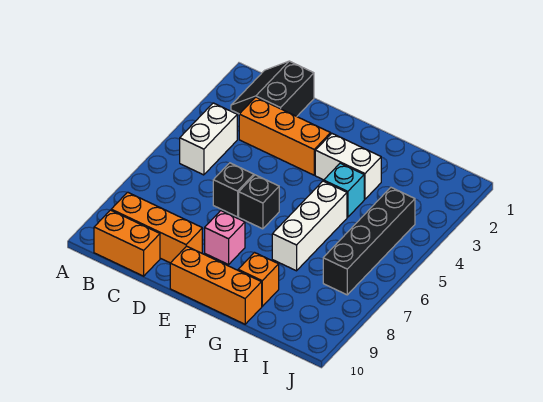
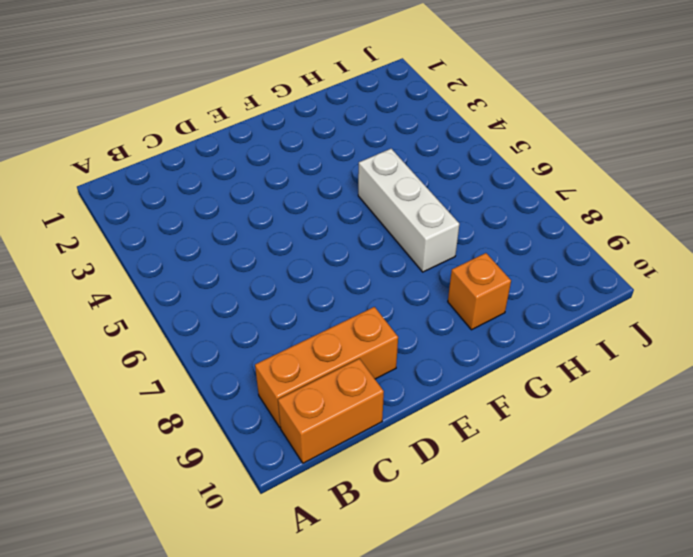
none -> black 2x2 slope [231,61,314,116]
none -> white 1x2 brick [180,103,237,175]
none -> orange 1x3 brick [239,97,331,175]

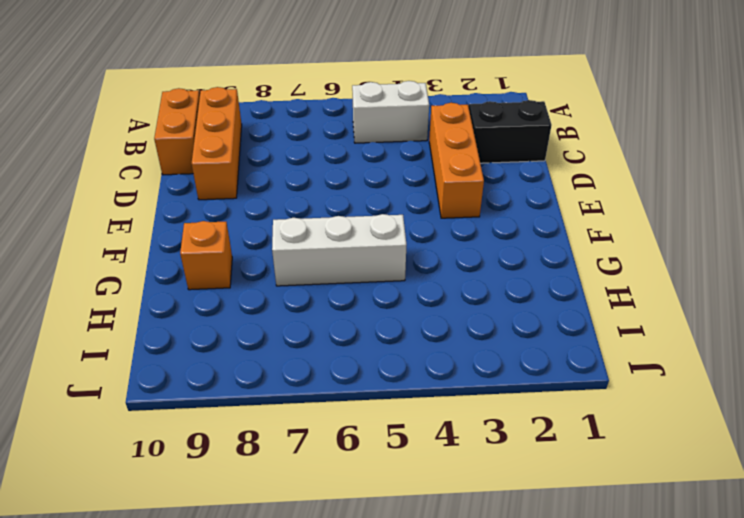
none -> black 1x1 brick [213,163,254,217]
none -> black 1x1 brick [239,175,279,229]
none -> pink 1x1 brick [205,211,245,264]

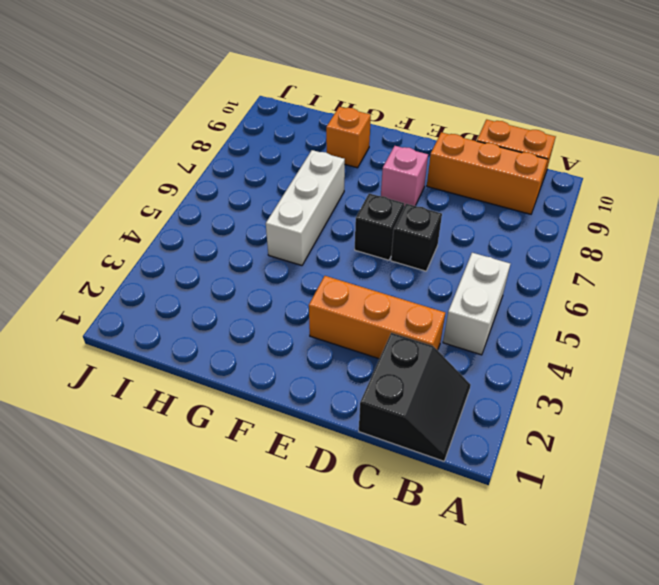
none -> orange 1x3 brick [170,246,262,324]
none -> white 1x2 brick [315,133,381,199]
none -> cyan 1x1 brick [324,163,364,217]

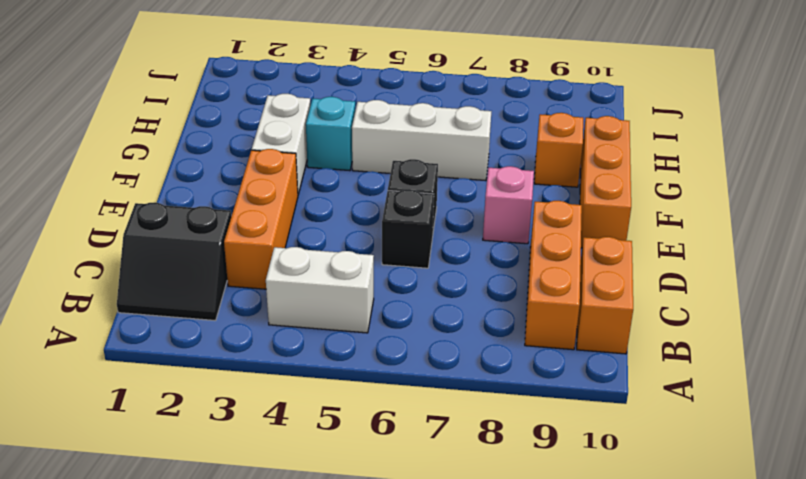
none -> black 1x4 brick [323,187,415,295]

